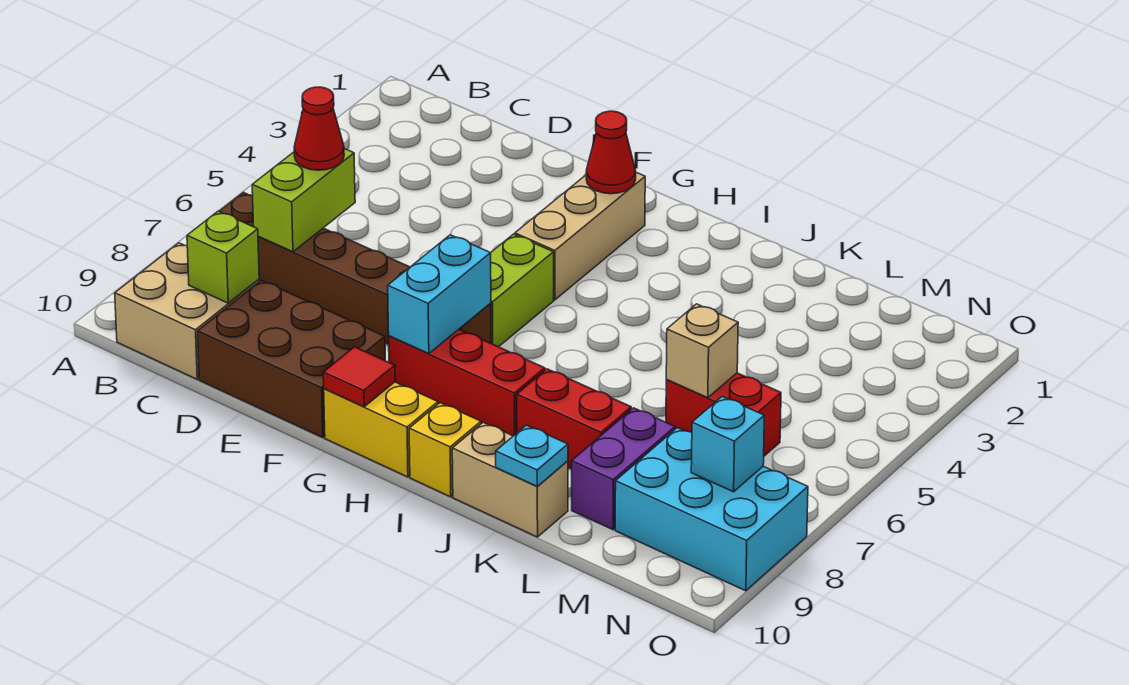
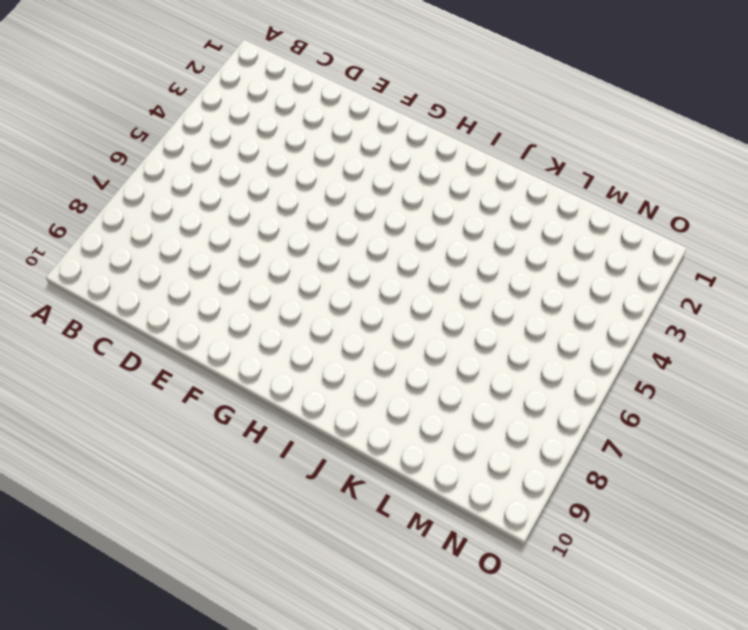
none -> brown 1x6 brick [219,192,491,345]
none -> tan 2x2 brick [115,243,259,379]
none -> brown 2x3 brick [198,280,385,438]

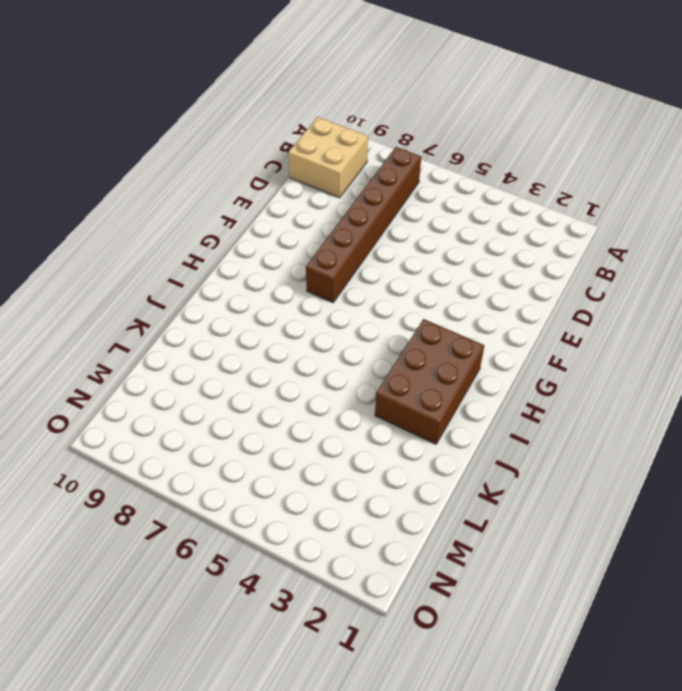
brown 2x3 brick [375,319,484,444] -> brown 2x3 brick moved to [198,280,385,438]
none -> tan 1x3 brick [515,173,645,300]
none -> lime 1x2 brick [491,234,554,347]
none -> red 1x3 brick [389,329,545,436]

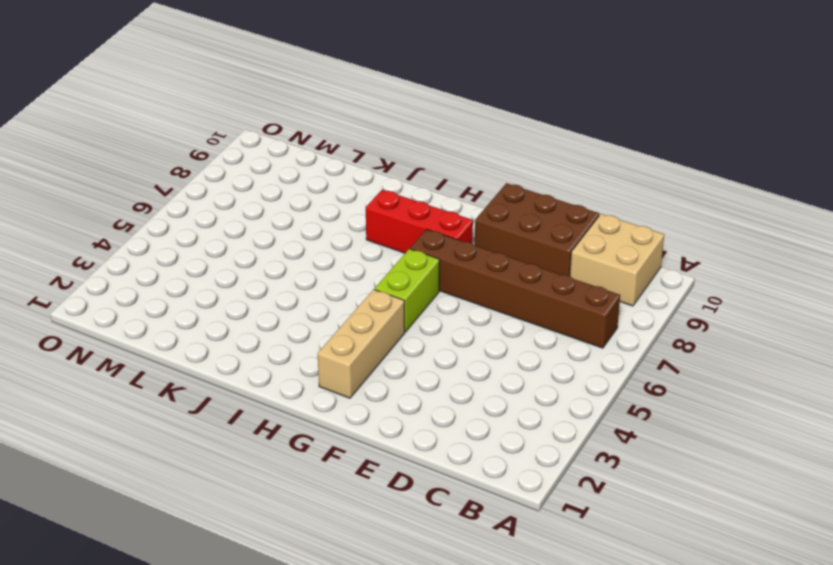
none -> yellow 1x2 brick [324,382,438,477]
none -> yellow 1x1 brick [409,403,481,497]
none -> red 1x2 brick [517,369,631,469]

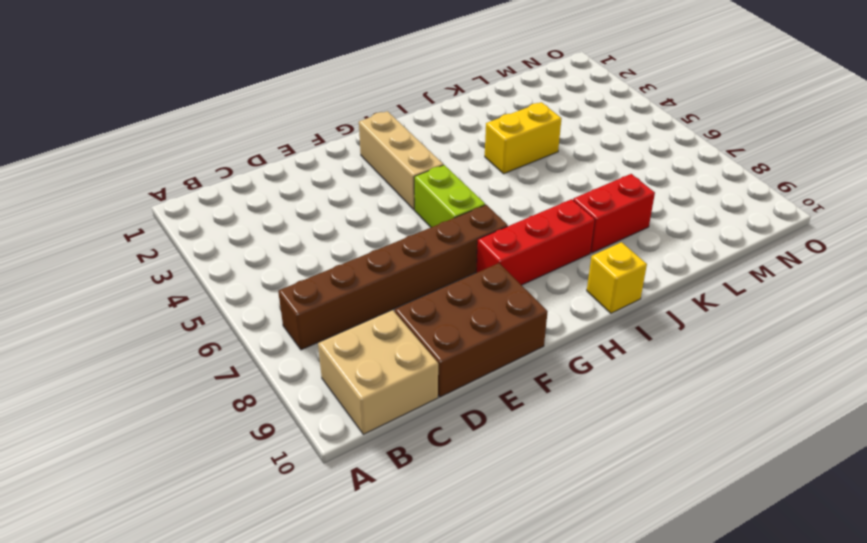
yellow 1x2 brick [485,102,561,174] -> yellow 1x2 brick moved to [324,382,438,477]
none -> tan 1x2 brick [452,422,568,537]
none -> red 1x2 brick [666,373,781,456]
none -> purple 1x2 brick [572,408,675,530]

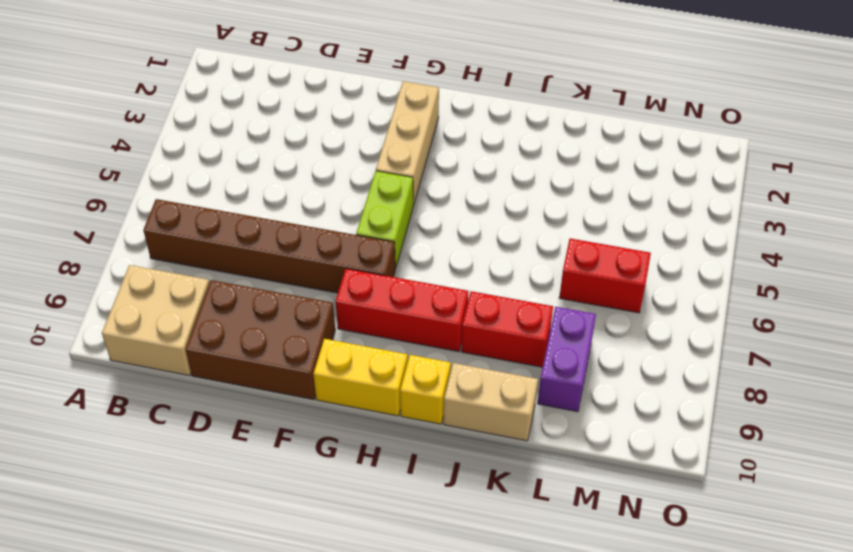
none -> cyan 2x3 brick [615,428,808,591]
none -> lime 1x2 brick [252,149,355,252]
none -> lime 1x1 brick [187,211,259,303]

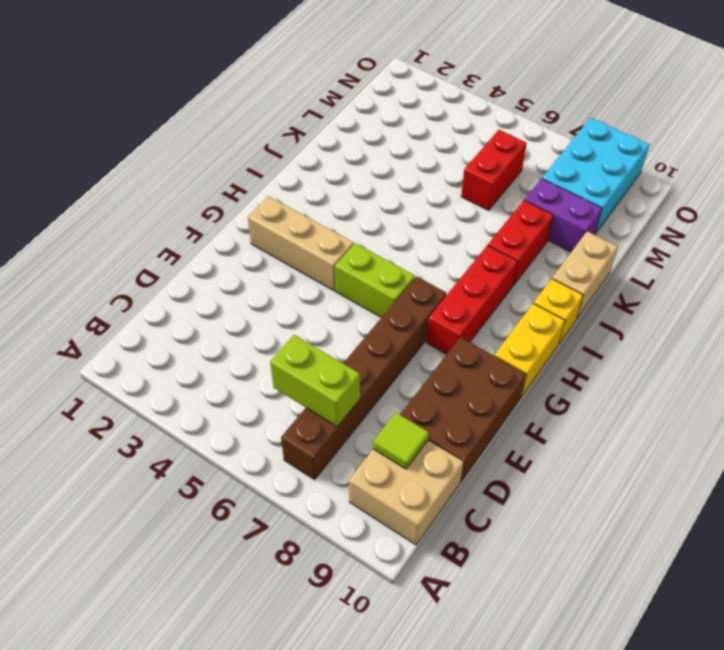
lime 1x1 tile [373,413,429,469] -> lime 1x1 brick [187,211,259,303]
none -> red 1x1 cone [586,111,636,194]
none -> cyan 1x2 brick [388,235,491,354]
none -> red 1x1 tile [323,347,395,407]

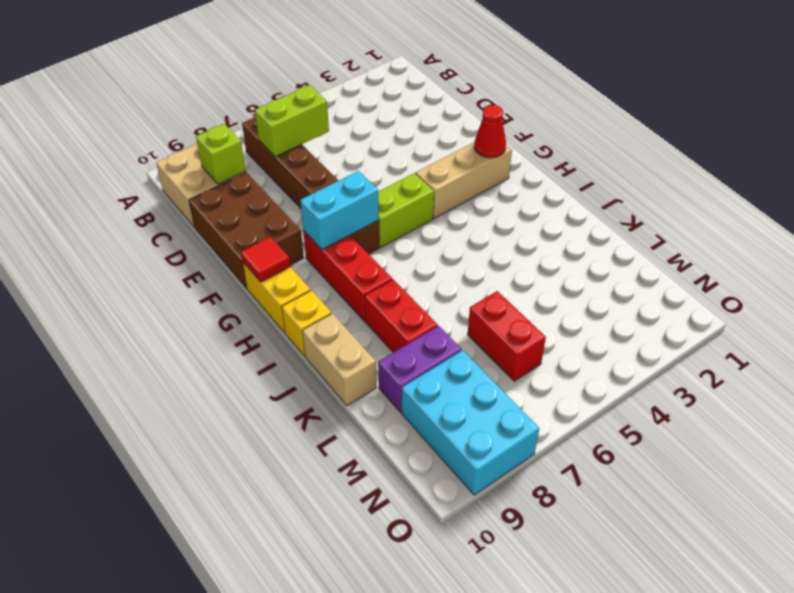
none -> cyan 1x1 plate [496,425,568,487]
none -> tan 1x1 brick [666,304,738,398]
none -> cyan 1x1 brick [691,397,764,492]

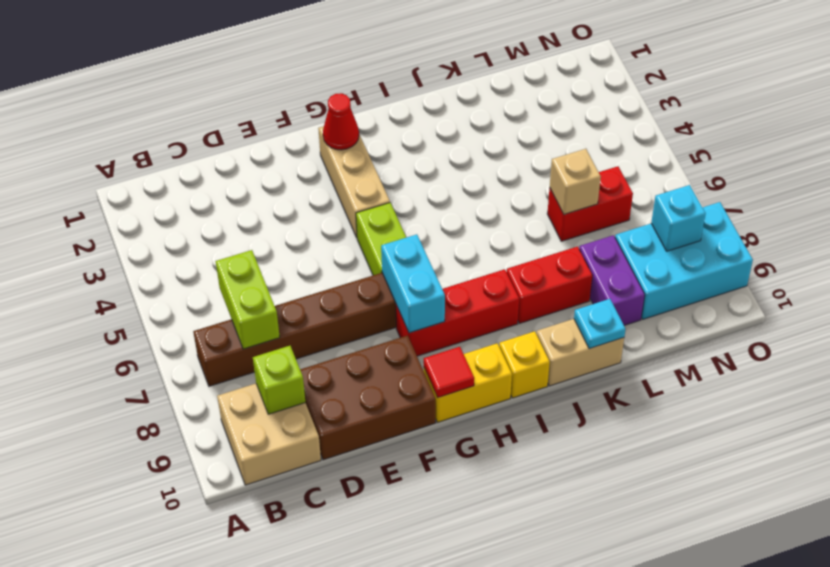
none -> red 1x1 cone [294,87,344,170]

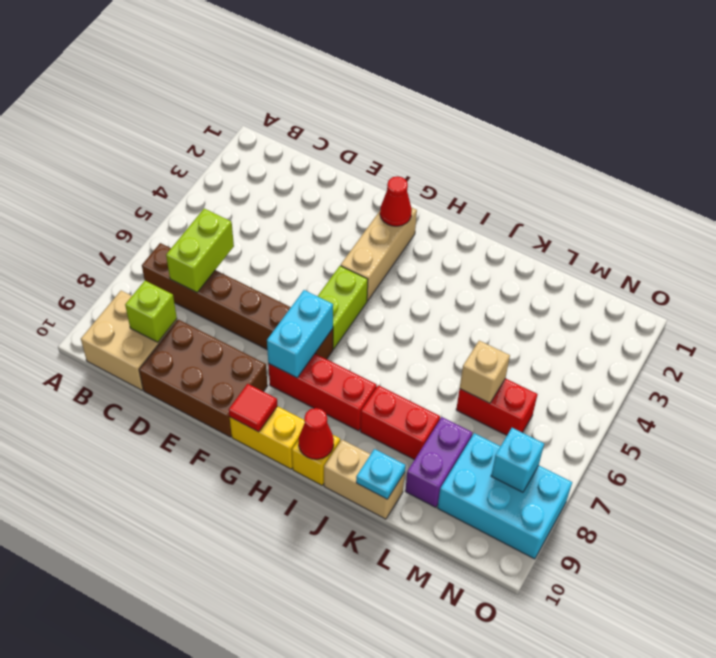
red 1x1 cone [298,408,334,459] -> red 1x1 cone moved to [294,87,344,170]

